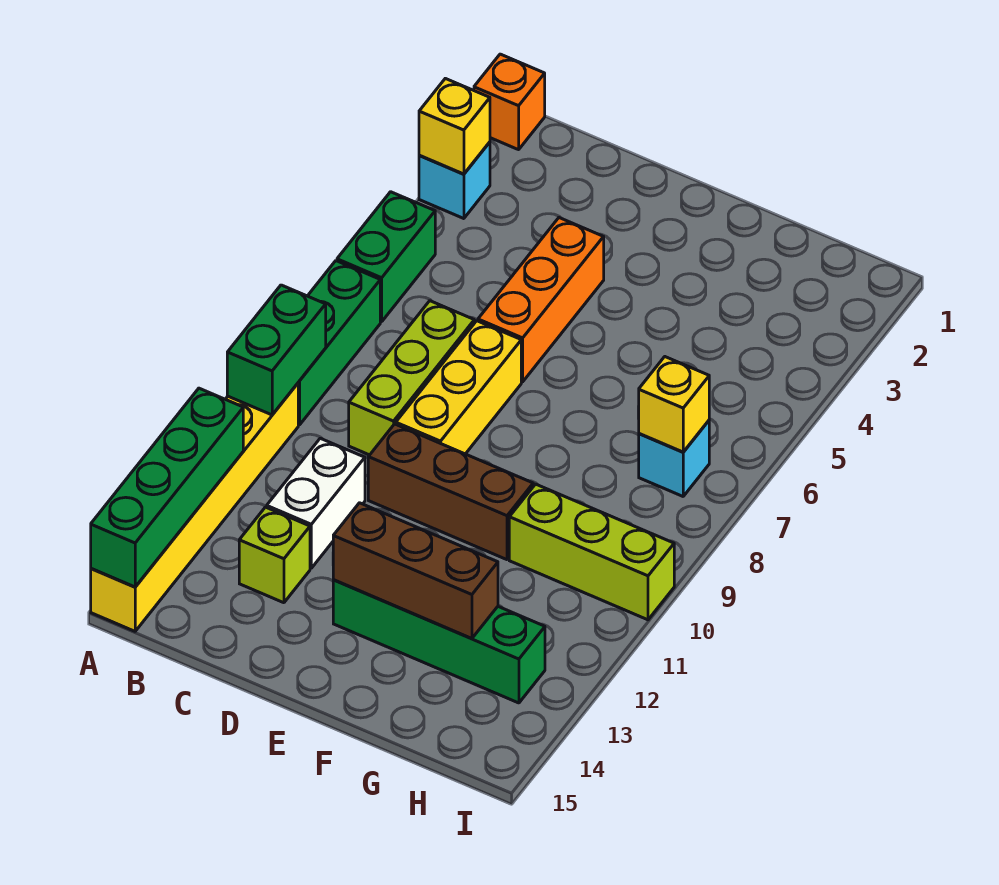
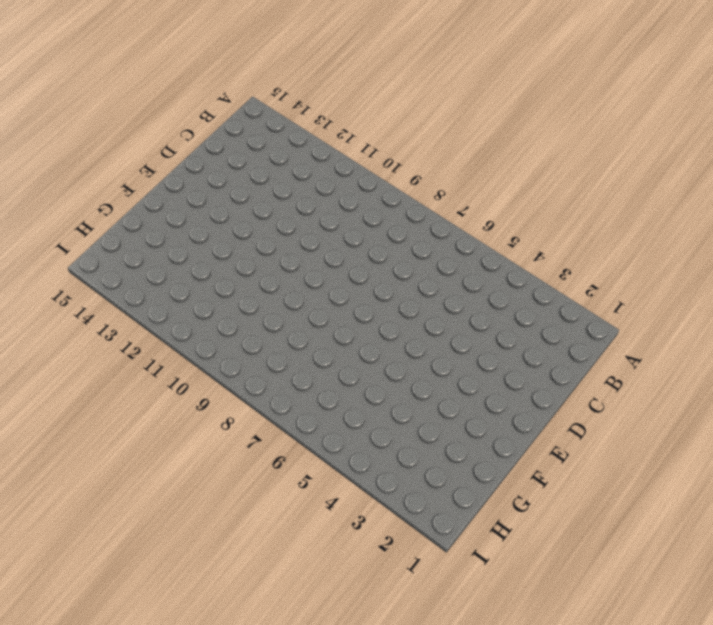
none -> orange 1x1 brick [474,54,545,150]
none -> cyan 1x1 brick [419,142,490,219]
none -> green 1x2 brick [337,192,435,322]

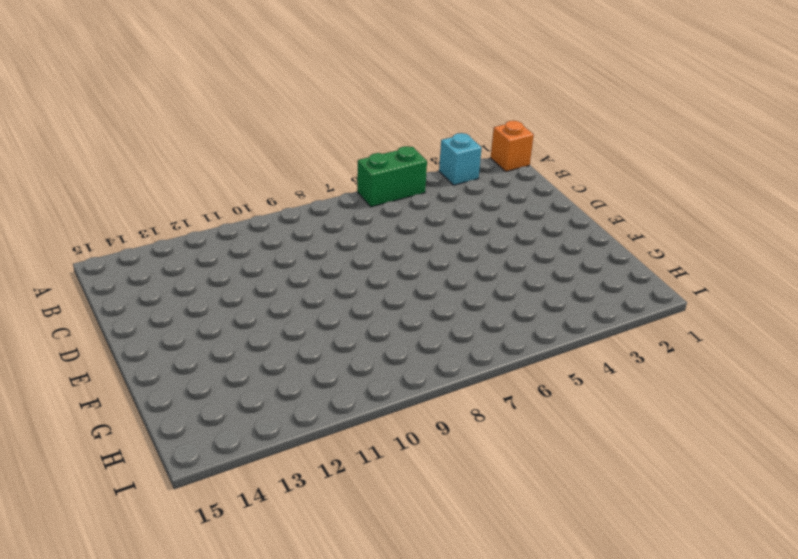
none -> green 1x3 brick [298,261,380,425]
none -> yellow 1x6 brick [91,383,298,631]
none -> lime 1x3 brick [349,301,474,455]

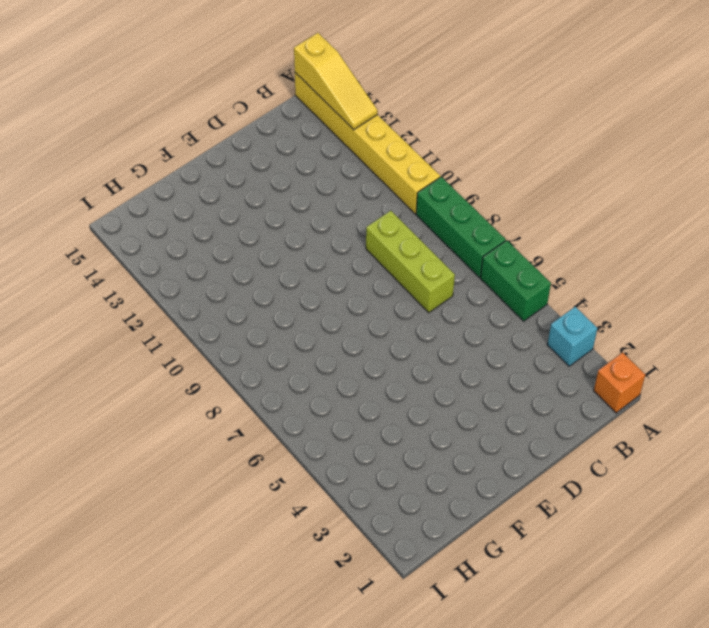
yellow 1x3 slope [294,33,378,130] -> green 1x4 brick [91,388,243,587]
none -> white 1x2 brick [267,438,365,568]
none -> lime 1x1 brick [239,507,310,603]
none -> orange 1x3 brick [478,218,604,382]

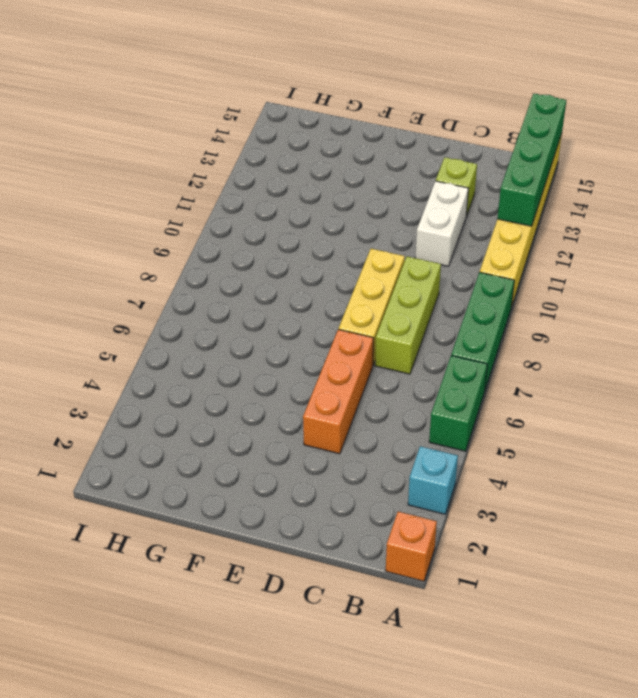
none -> brown 1x3 brick [368,424,533,560]
none -> green 1x4 brick [333,580,545,703]
none -> lime 1x3 brick [509,484,674,620]

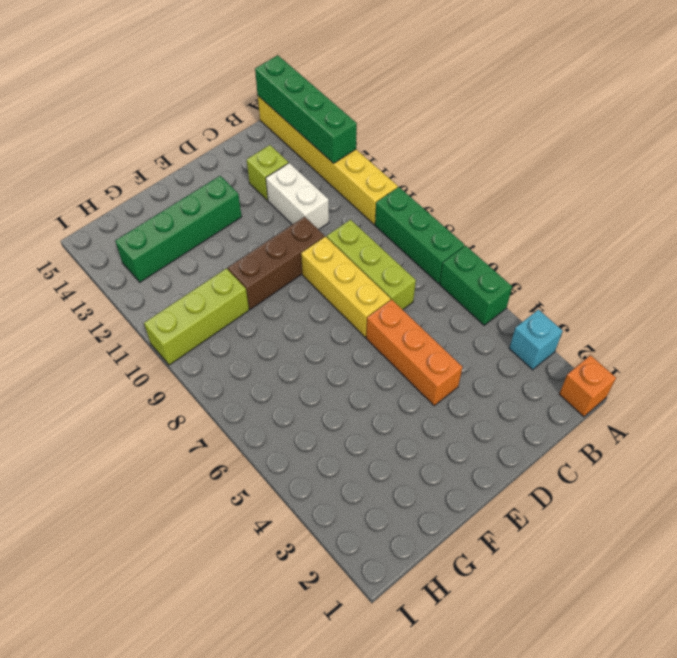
none -> cyan 1x1 brick [639,421,709,496]
none -> yellow 1x1 brick [419,78,490,174]
none -> green 1x2 brick [227,285,326,415]

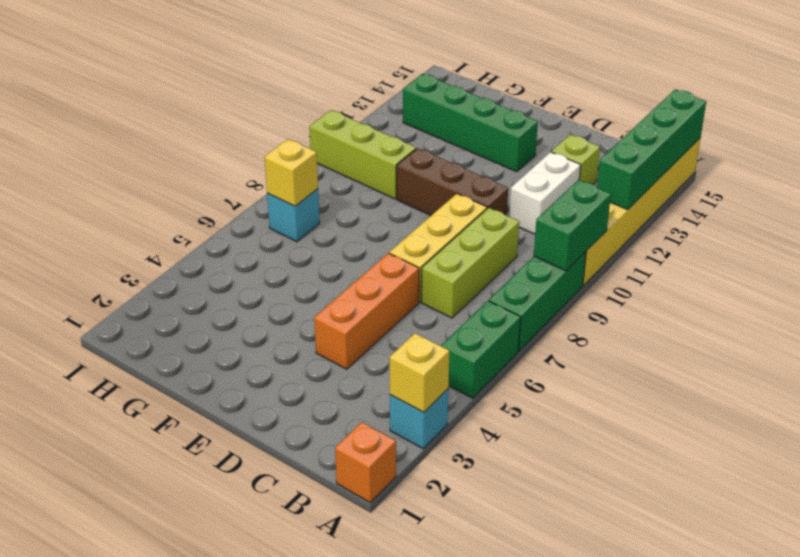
none -> brown 1x3 brick [333,503,498,638]

